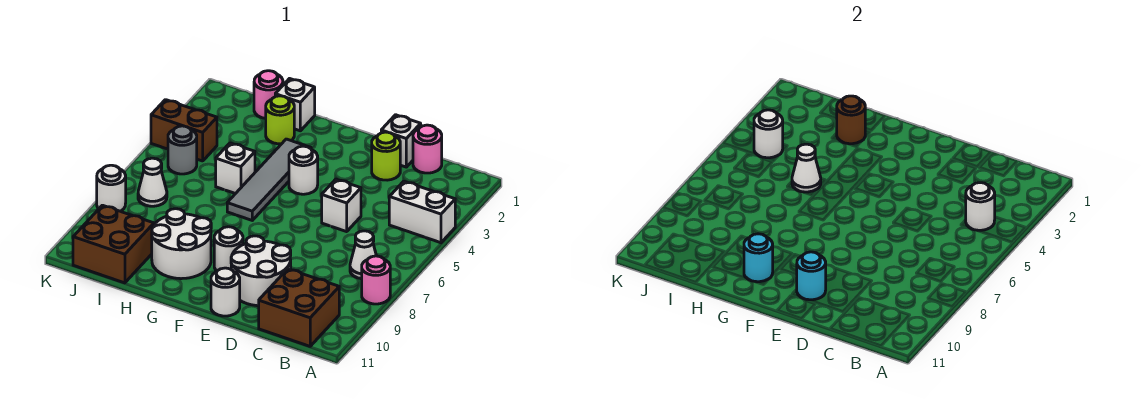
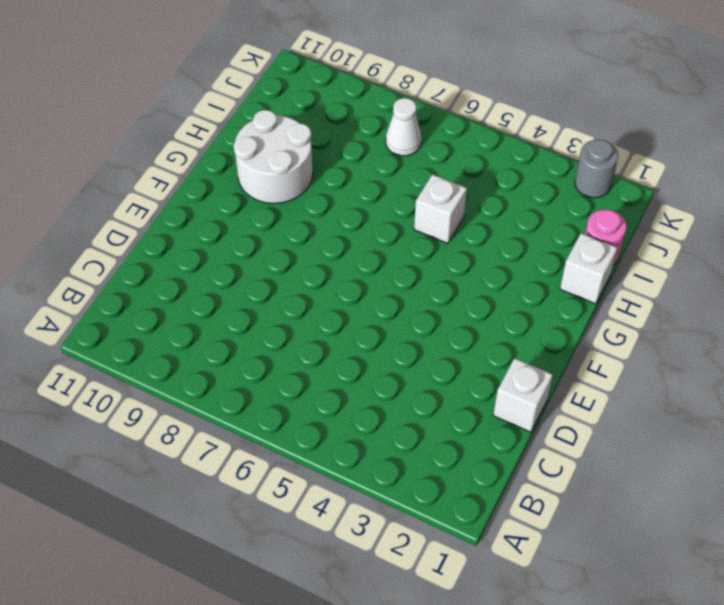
grey 1x1 round brick [575,140,618,198] -> grey 1x1 round brick moved to [168,126,197,174]
none -> white 1x2 brick [389,181,455,243]
none -> pink 1x1 round brick [362,256,390,304]
none -> white 1x1 cone [350,231,376,279]

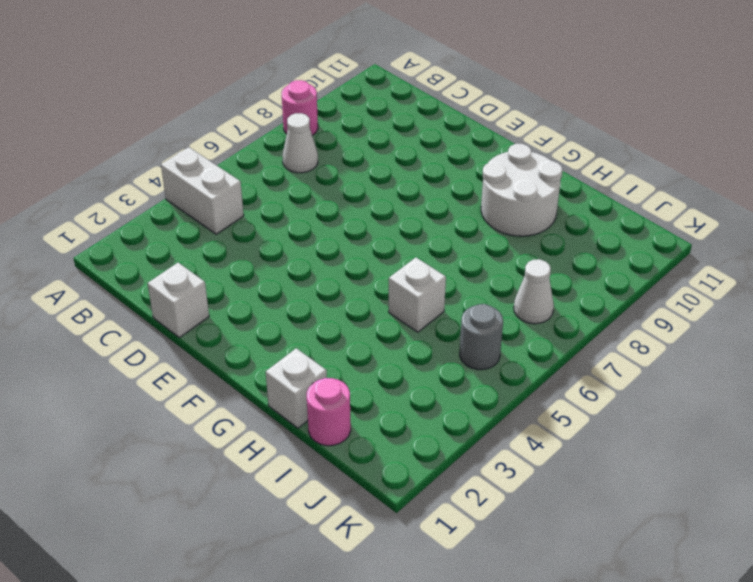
none -> brown 2x2 brick [259,269,339,346]
none -> pink 1x1 round brick [413,125,442,173]
none -> lime 1x1 round brick [372,132,400,180]

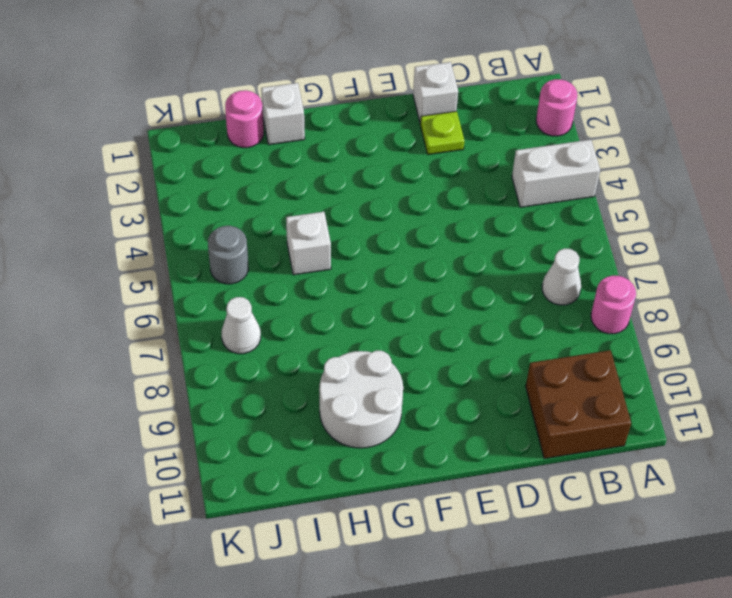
pink 1x1 round brick [536,79,577,136] -> pink 1x1 round brick moved to [413,125,442,173]
lime 1x1 plate [420,111,464,154] -> lime 1x1 round brick [372,132,400,180]
none -> white 1x1 brick [322,179,361,232]
none -> white 2x2 round brick [231,236,291,306]
none -> white 1x1 round brick [211,268,240,316]

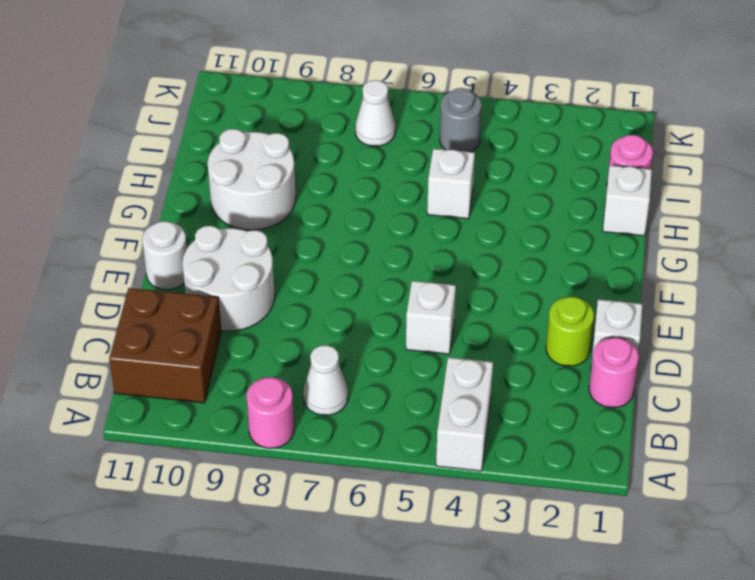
none -> white 1x1 round brick [289,146,318,194]
none -> white 1x1 round brick [214,227,243,271]
none -> grey 1x4 tile [227,139,311,220]

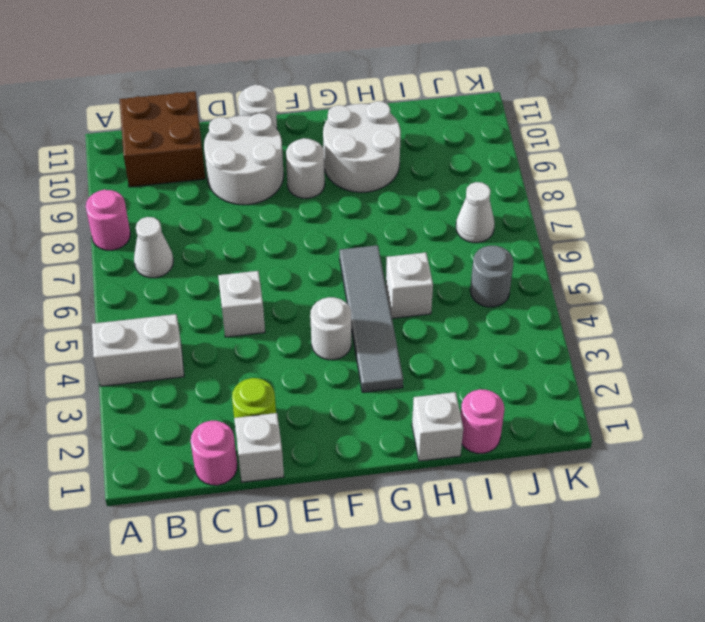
none -> lime 1x1 round brick [266,96,294,144]
none -> brown 2x2 brick [73,205,154,283]
none -> brown 1x2 brick [151,100,217,161]

